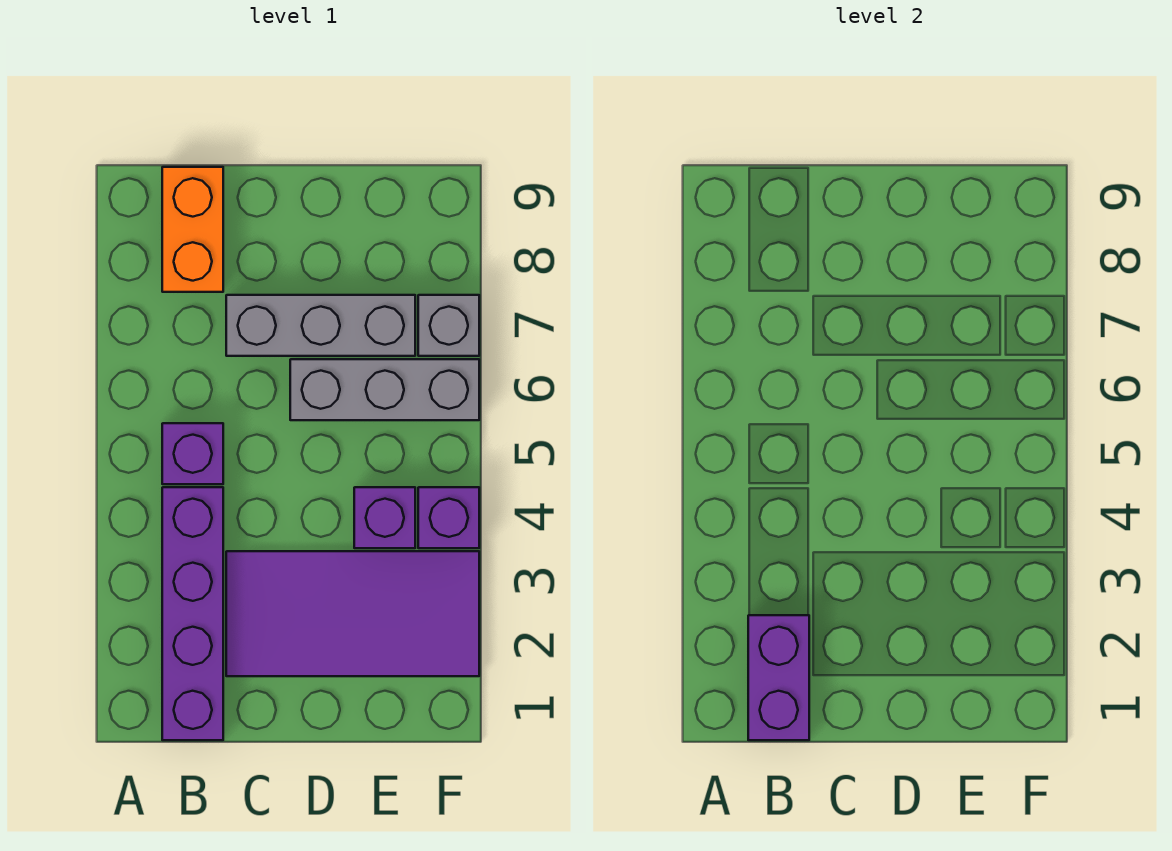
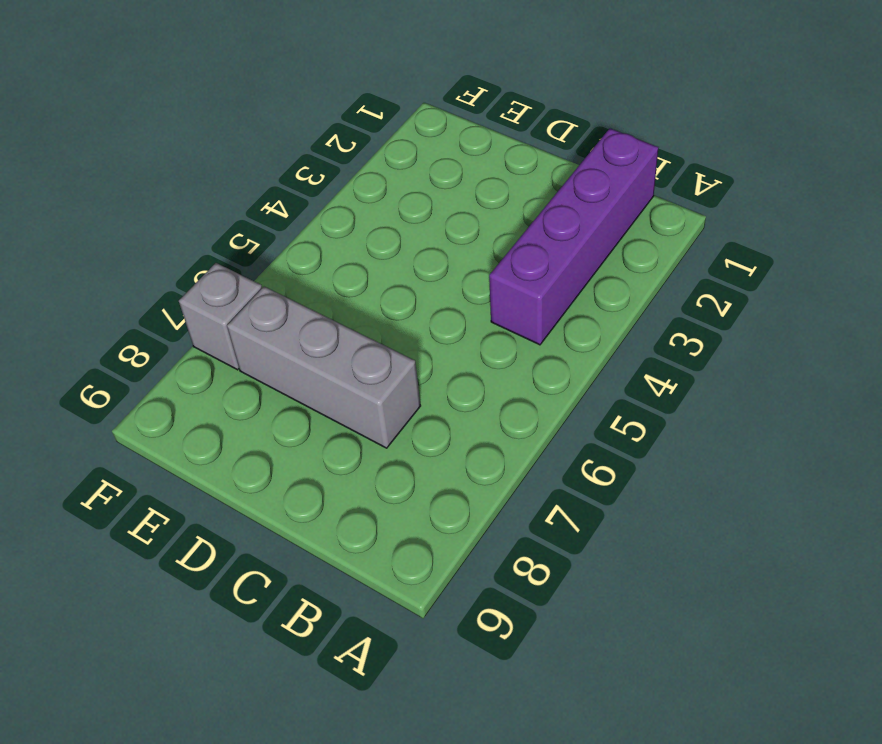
none -> purple 1x1 brick [162,423,223,484]
none -> orange 1x2 brick [162,167,223,292]

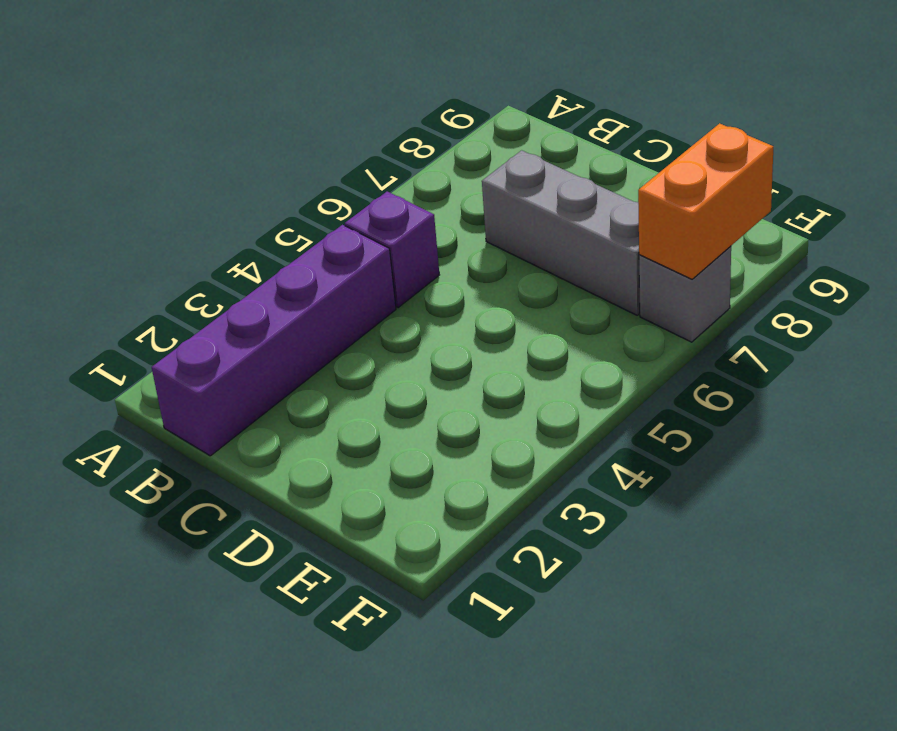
orange 1x2 brick [638,123,773,279] -> orange 1x2 brick moved to [162,167,223,292]
none -> purple 2x4 tile [226,551,479,676]
none -> grey 1x3 brick [290,359,479,420]

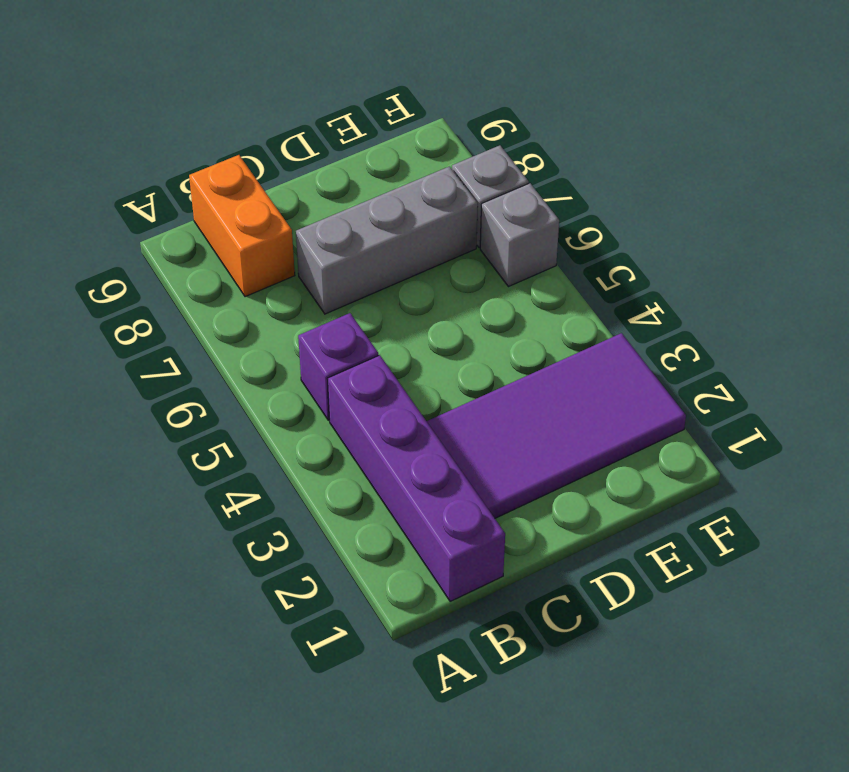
grey 1x1 brick [480,183,559,287] -> grey 1x3 brick [290,359,479,420]
none -> purple 1x1 brick [354,487,415,548]
none -> purple 1x1 brick [418,487,479,548]

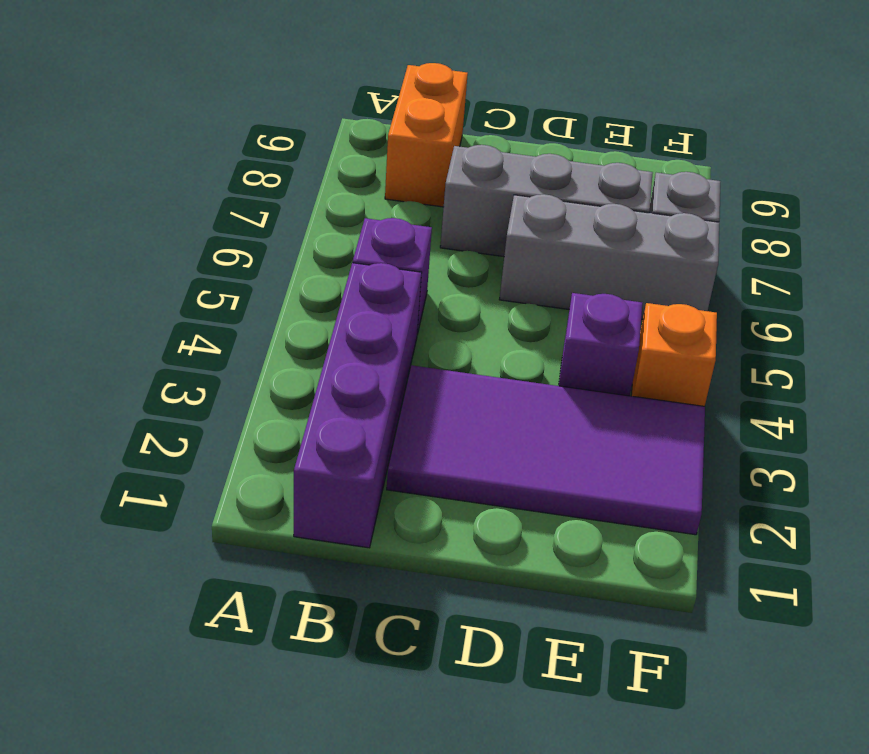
orange 1x1 brick [631,303,717,406] -> purple 1x1 brick [418,487,479,548]
none -> purple 1x2 brick [748,615,809,740]

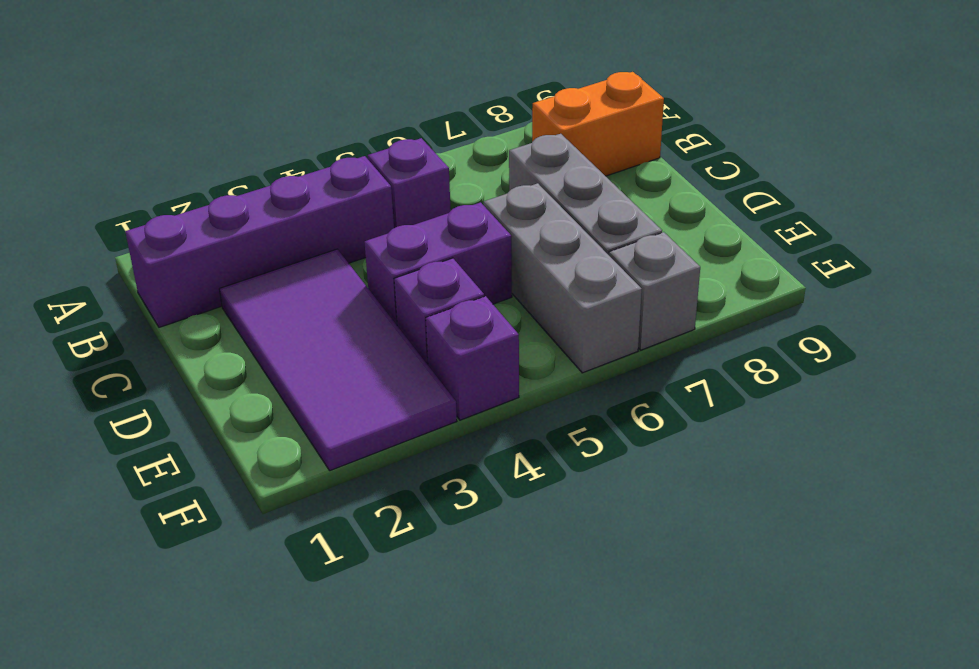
purple 1x2 brick [364,202,512,325] -> purple 1x2 brick moved to [748,615,809,740]

